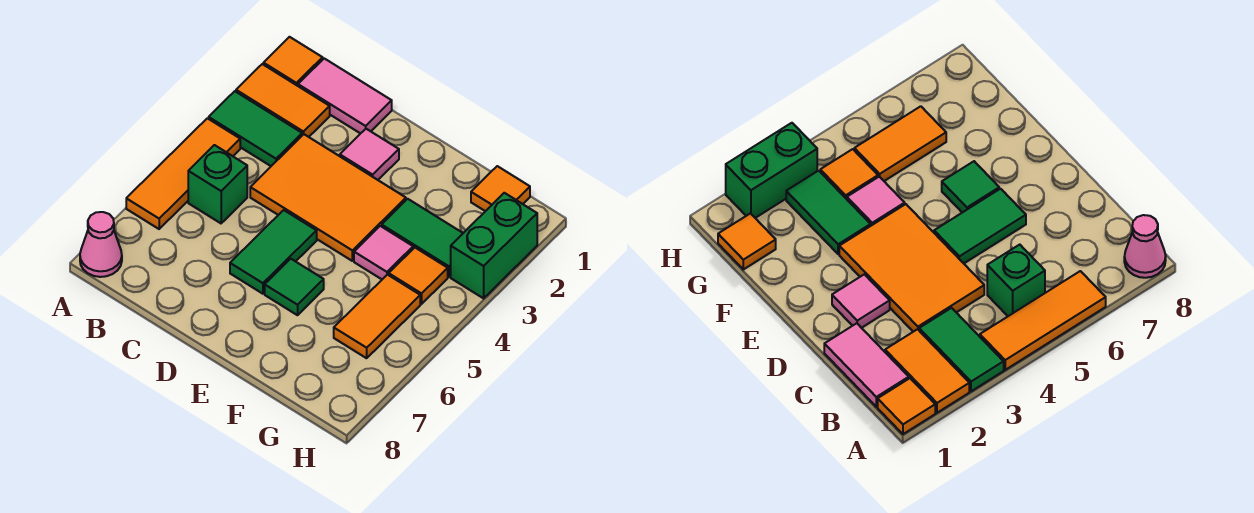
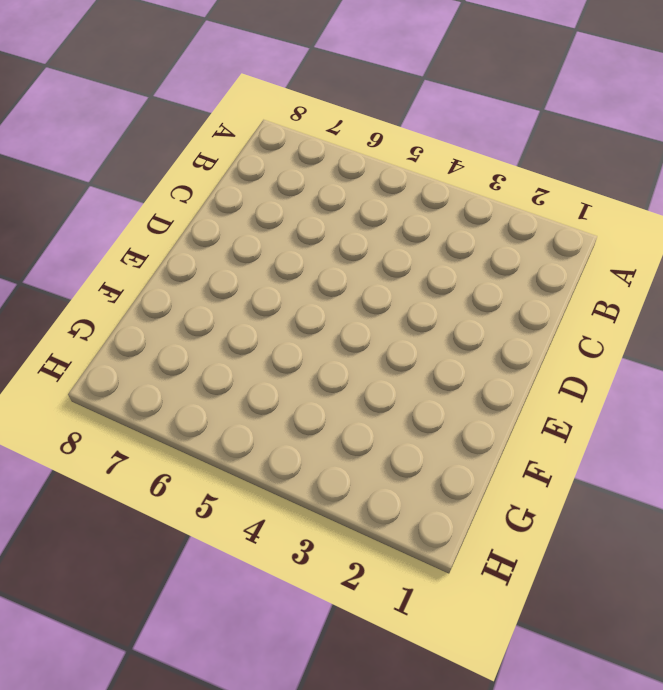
none -> orange 1x1 tile [263,37,323,86]
none -> orange 1x2 tile [236,64,330,137]
none -> green 1x2 tile [209,91,302,166]

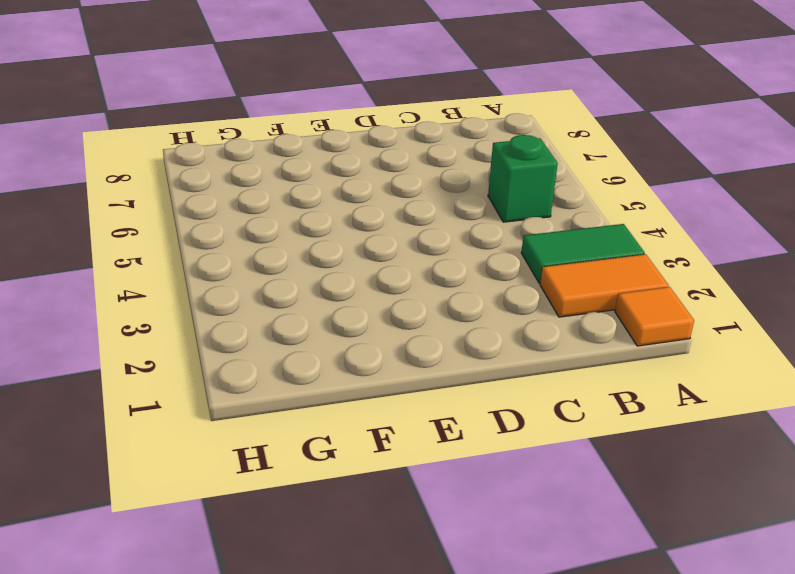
none -> orange 1x3 tile [126,118,240,229]
none -> pink 1x1 cone [80,212,122,277]
none -> pink 1x2 tile [298,58,392,134]

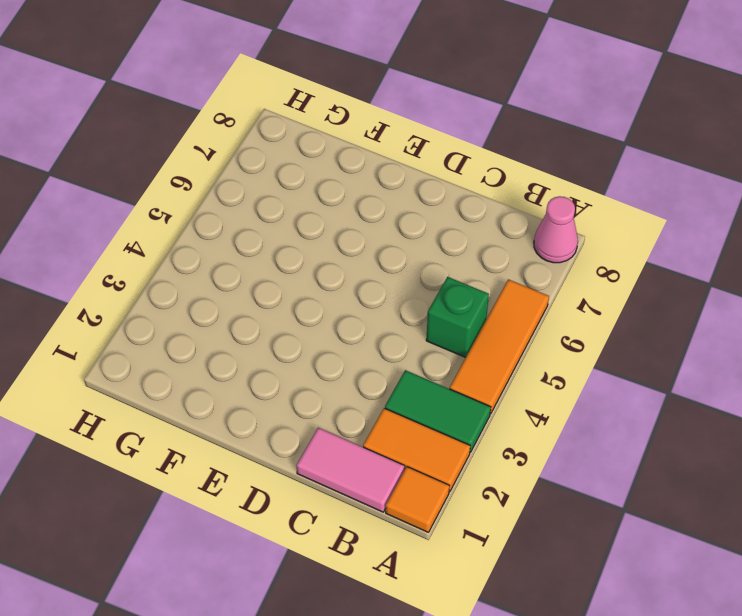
none -> orange 2x3 tile [250,134,406,261]
none -> pink 1x1 tile [340,129,399,180]
none -> green 1x2 tile [230,210,317,294]

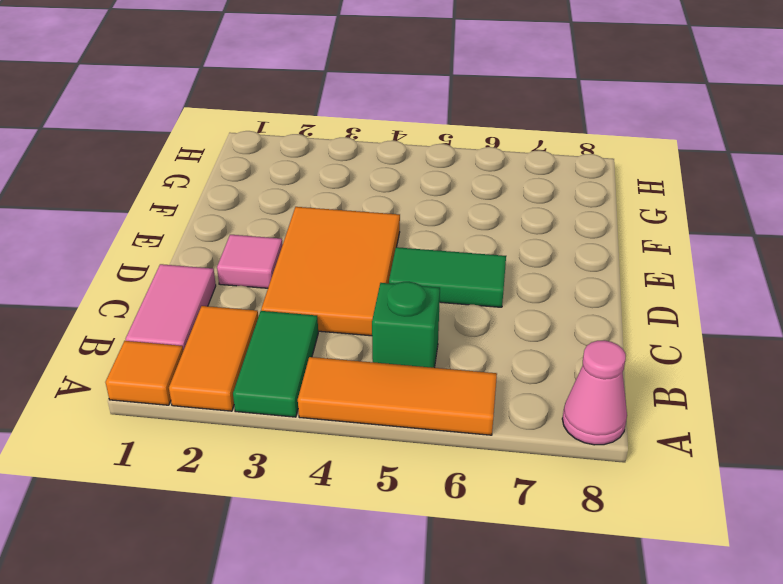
none -> green 1x1 tile [265,259,324,315]
none -> green 1x2 tile [382,199,463,277]
none -> pink 1x1 tile [354,226,413,279]

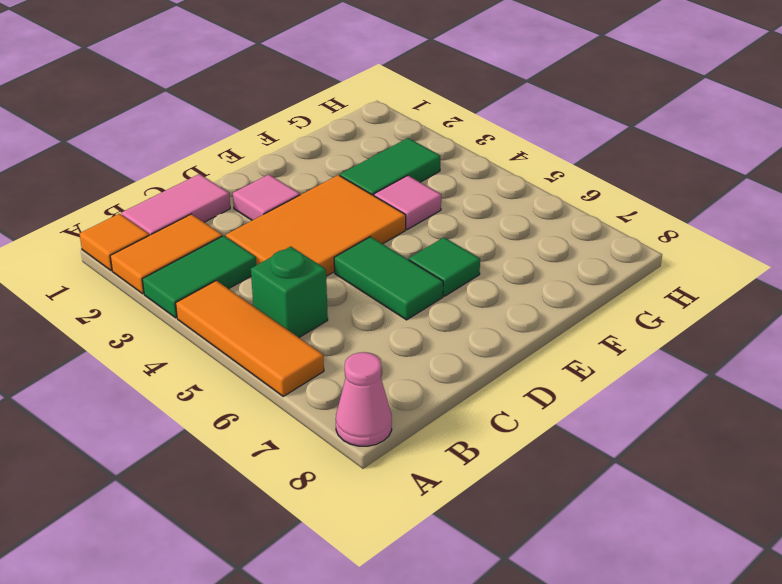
none -> orange 1x1 tile [471,166,530,211]
none -> orange 1x1 tile [389,248,448,304]
none -> orange 1x2 tile [334,275,420,358]

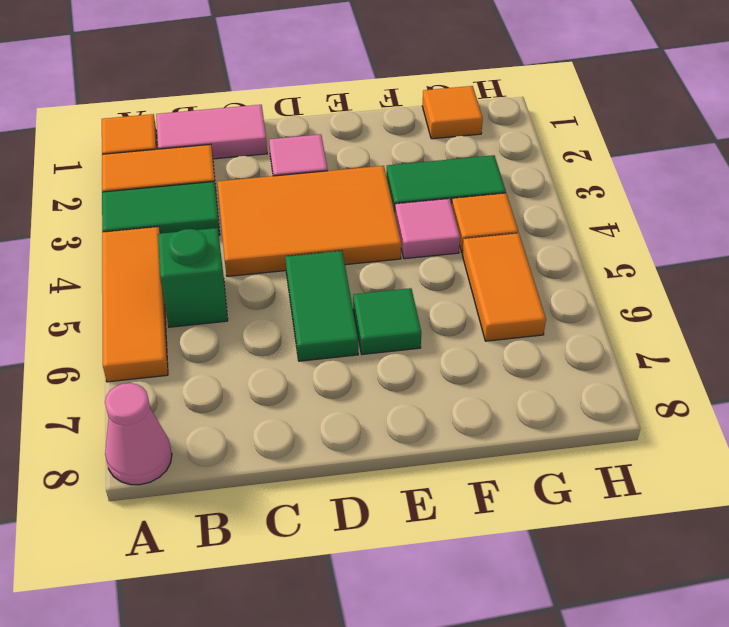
none -> green 1x2 brick [451,193,537,298]

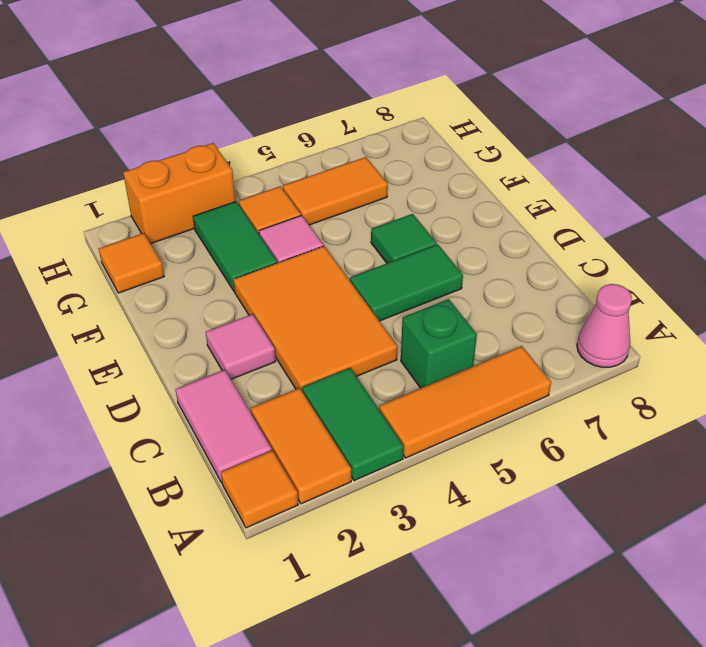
orange 1x2 brick [123,143,235,244] -> green 1x2 brick [451,193,537,298]

